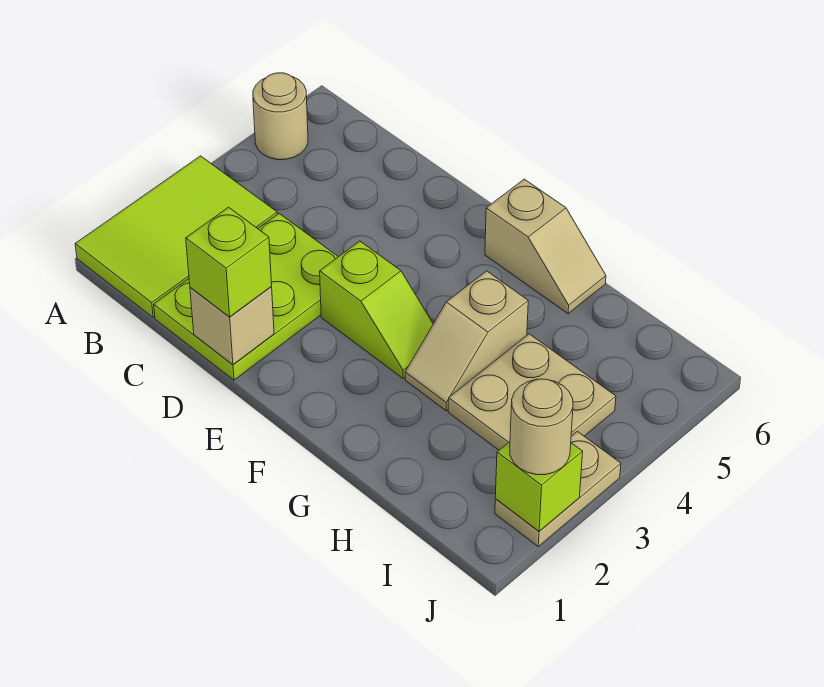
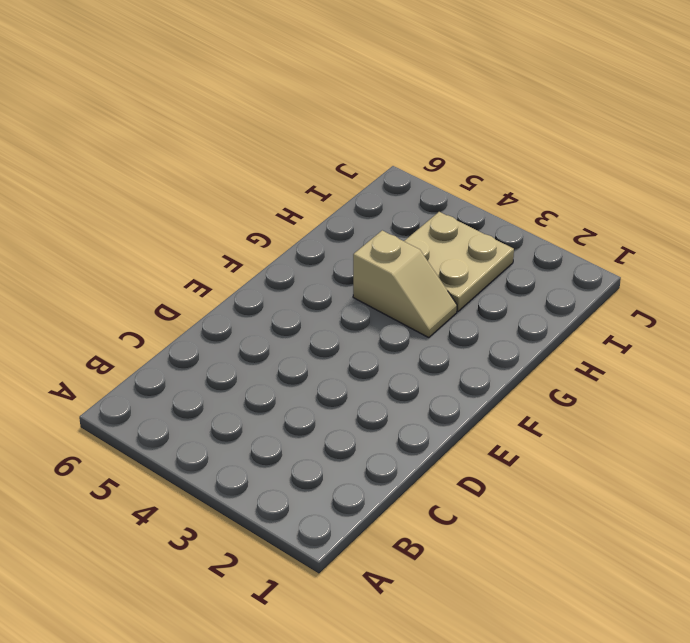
none -> lime 2x3 tile [75,156,277,318]
none -> tan 1x1 round brick [253,73,308,160]
none -> lime 2x3 plate [154,214,338,380]

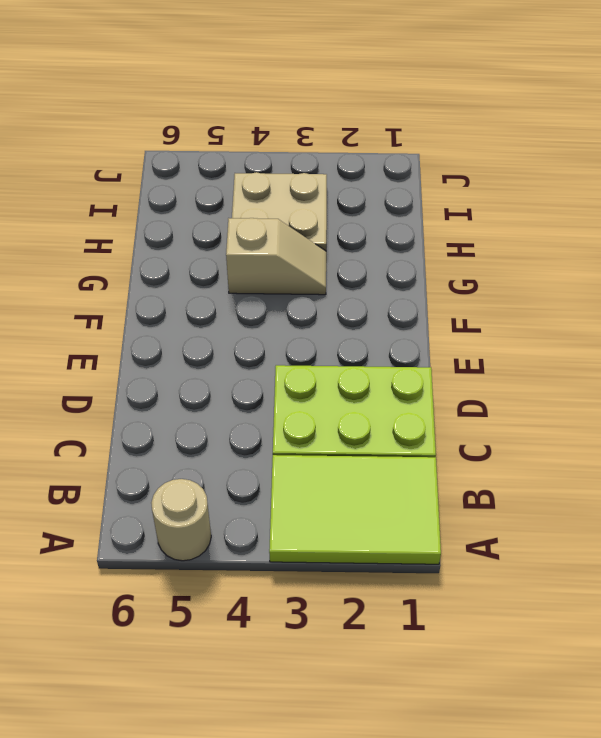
none -> lime 1x2 slope [320,241,433,379]
none -> tan 1x2 slope [485,179,606,314]
none -> tan 1x2 plate [495,431,621,546]

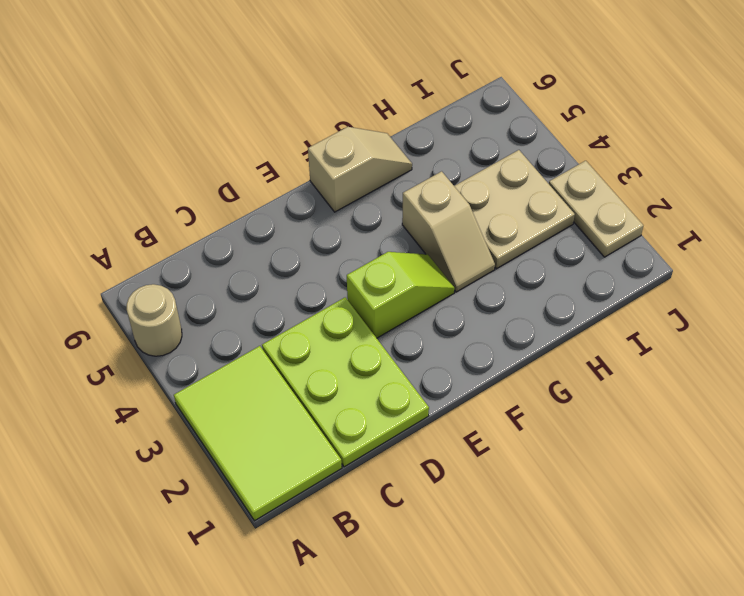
none -> tan 1x1 brick [190,287,274,365]
none -> lime 1x1 brick [495,442,583,531]
none -> lime 1x1 brick [186,207,272,317]

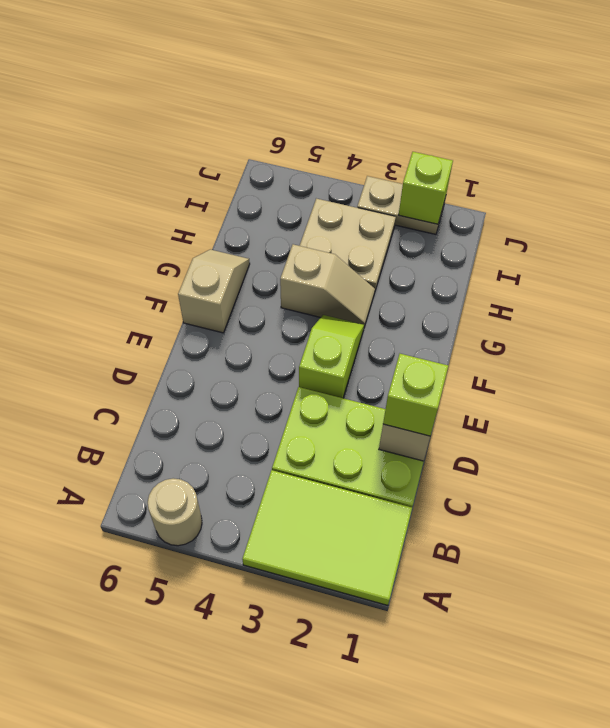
none -> tan 1x1 round brick [510,379,573,475]

